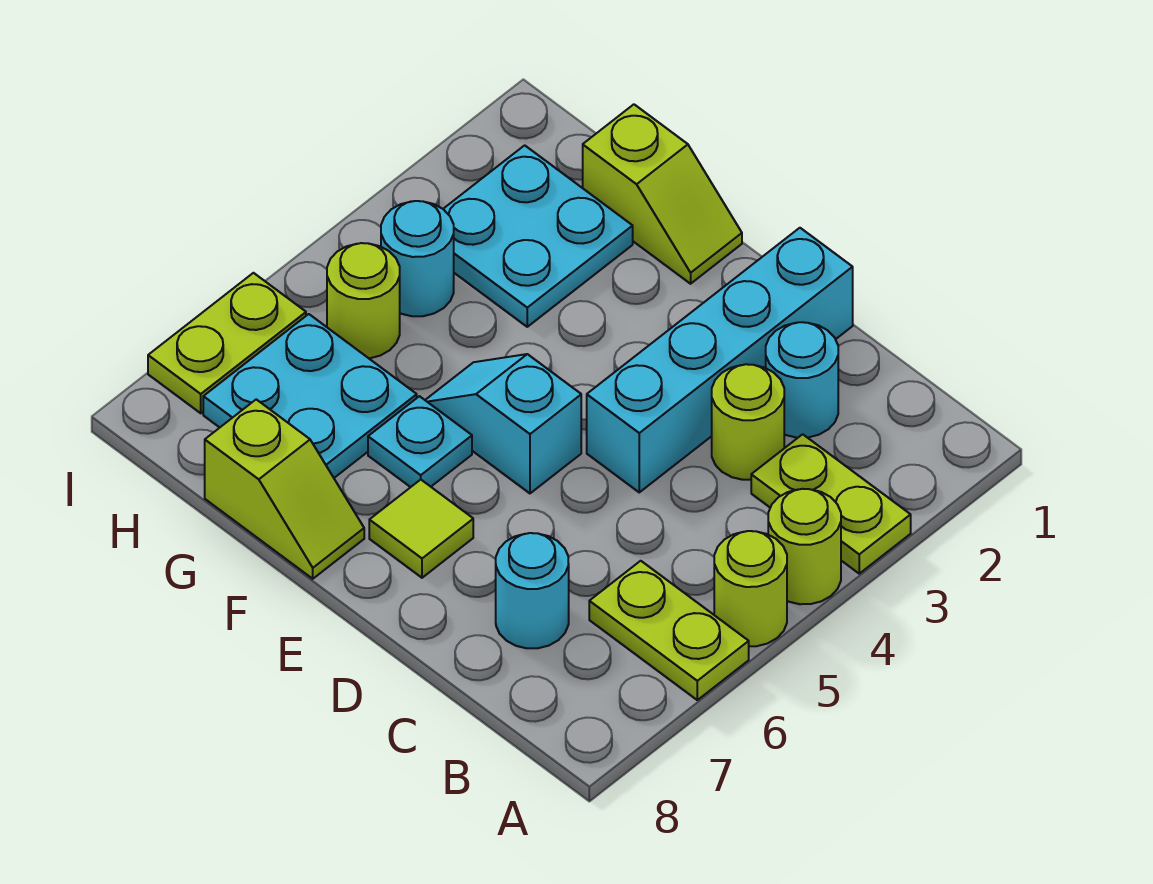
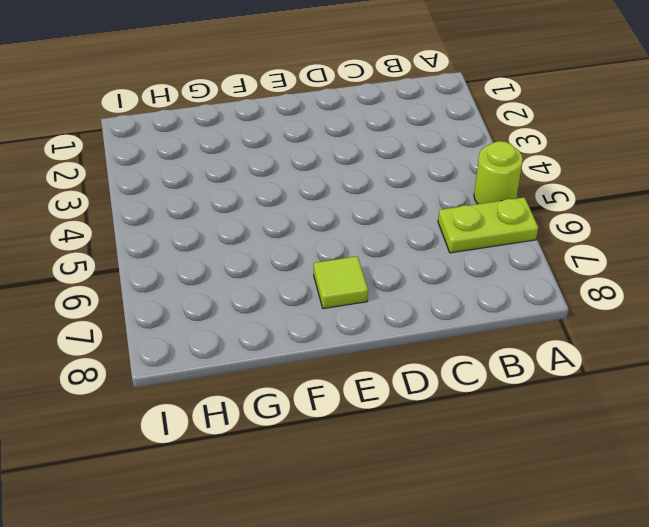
none -> lime 1x2 plate [751,434,911,574]
none -> lime 1x1 round brick [768,489,841,604]
none -> cyan 1x1 round brick [766,322,838,438]

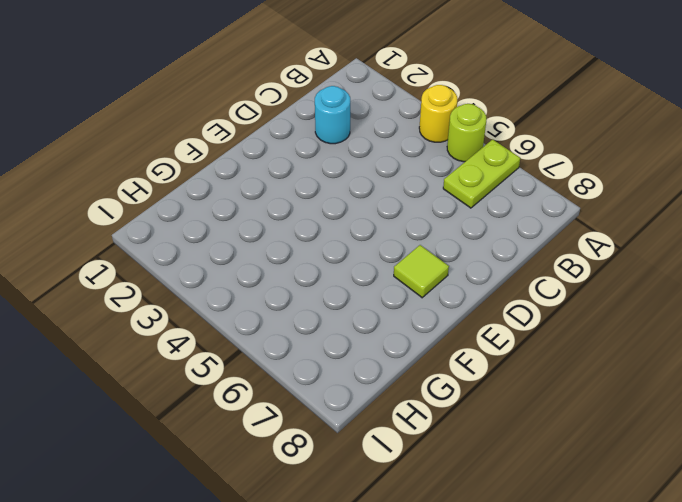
yellow 1x1 round brick [419,85,457,142] -> lime 1x1 round brick [768,489,841,604]
none -> lime 1x2 plate [751,434,911,574]
none -> lime 1x1 round brick [712,364,784,480]
none -> cyan 1x1 round brick [496,533,569,648]

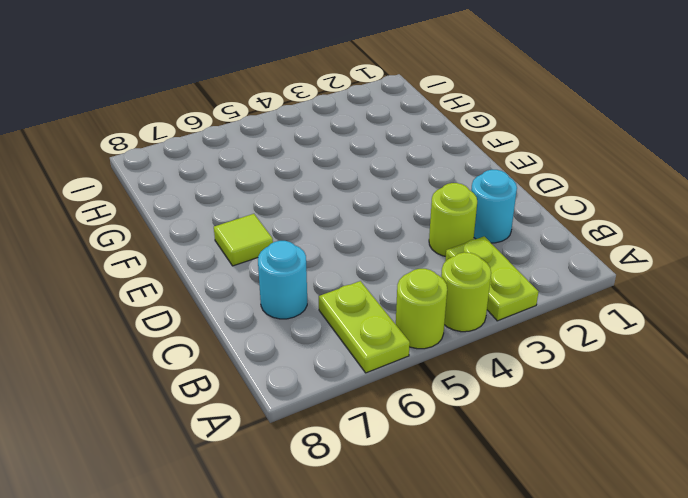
none -> cyan 1x4 brick [587,228,853,492]
none -> cyan 1x2 slope [425,354,581,493]
none -> lime 1x2 slope [583,104,742,284]

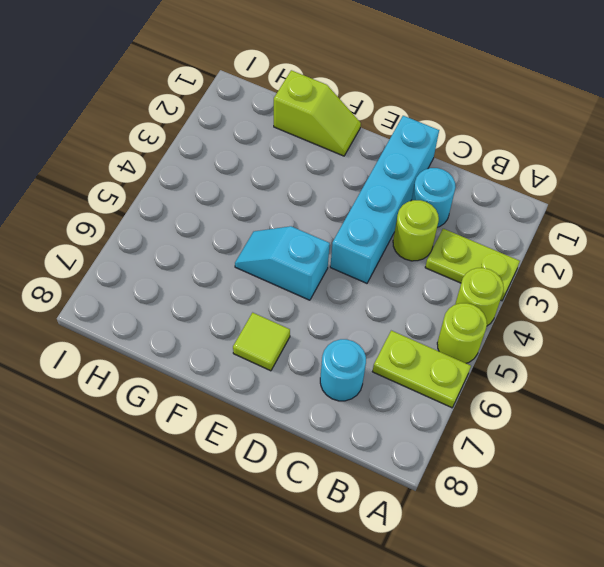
none -> cyan 1x1 plate [368,396,472,487]
none -> lime 1x2 slope [205,399,364,579]
none -> cyan 2x2 plate [444,145,633,327]

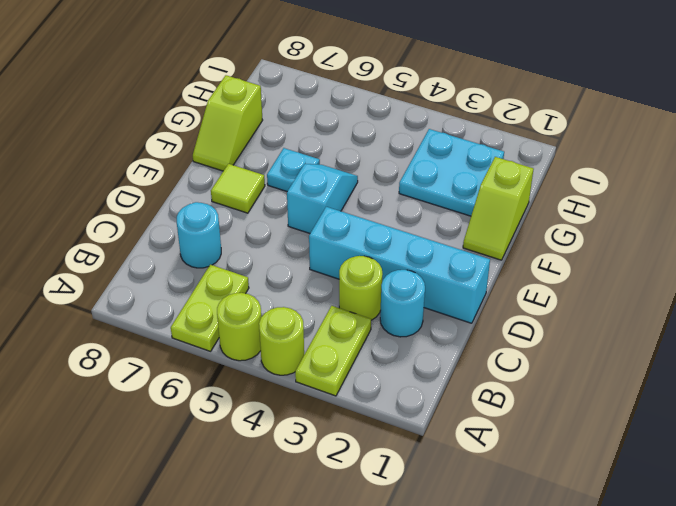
none -> cyan 2x2 plate [203,314,417,478]
none -> cyan 1x1 round brick [381,201,454,316]
none -> lime 1x1 round brick [327,243,400,358]

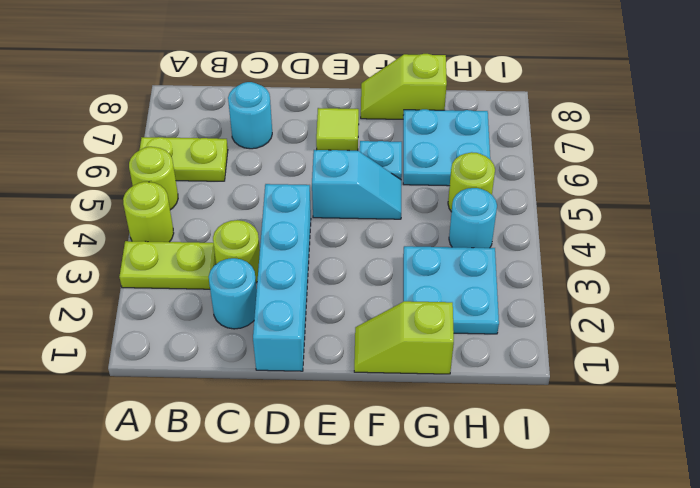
none -> lime 1x2 plate [148,273,306,413]

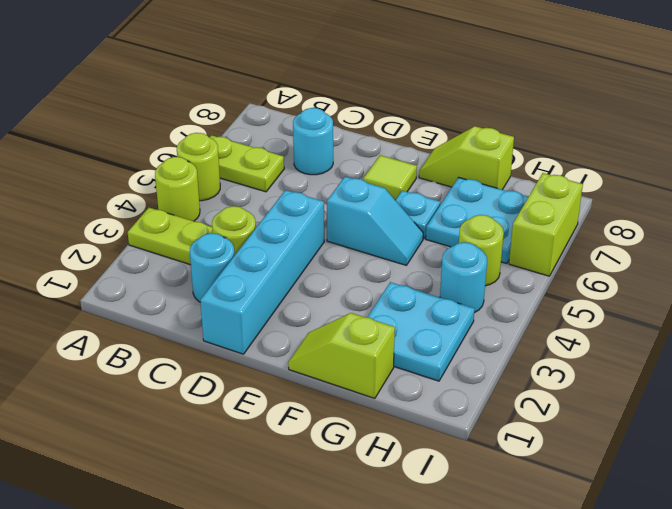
lime 1x2 brick [509,173,583,276] -> lime 1x2 plate [148,273,306,413]

